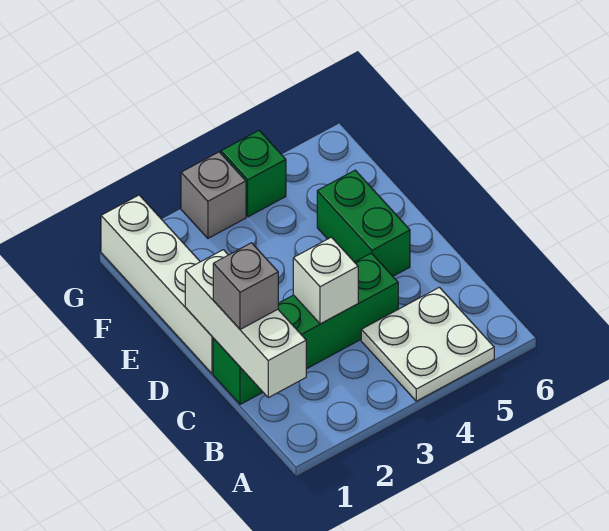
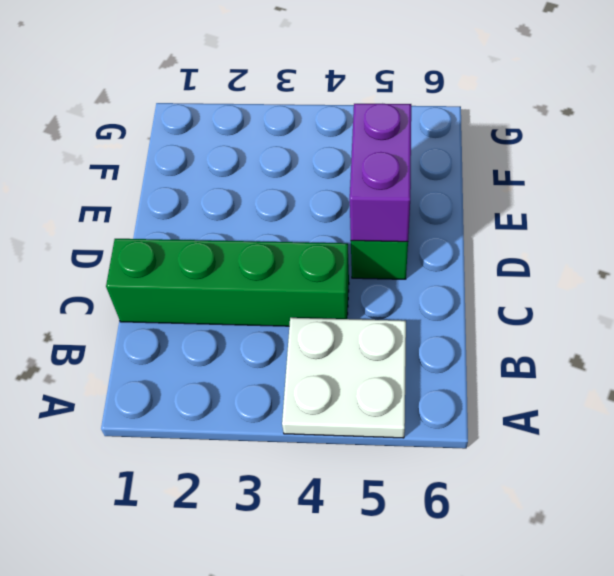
purple 1x2 brick [350,104,411,242] -> none
none -> white 1x4 brick [101,195,214,374]
none -> grey 1x1 brick [181,152,246,238]

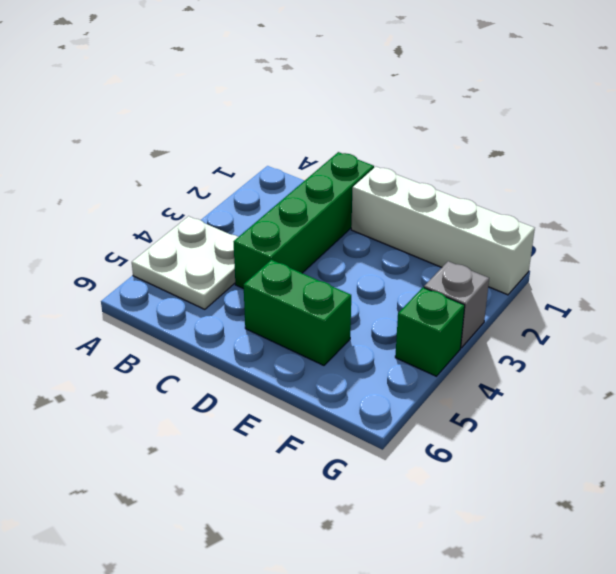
none -> white 1x3 brick [185,250,306,398]
none -> white 1x1 brick [293,237,358,324]

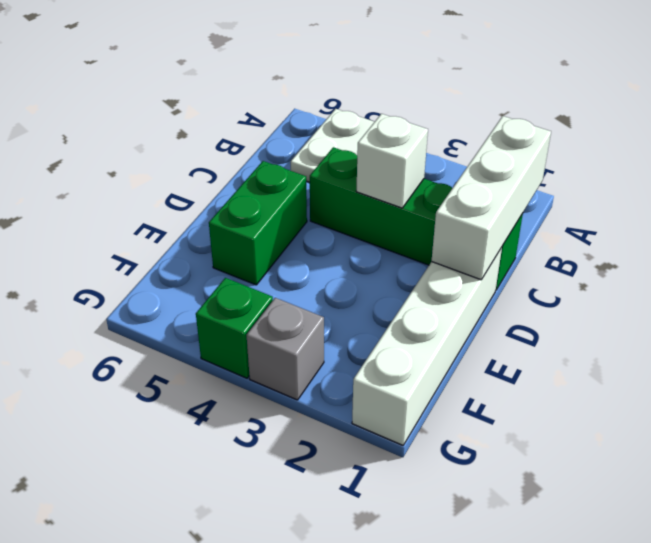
none -> grey 1x1 brick [213,243,278,329]

